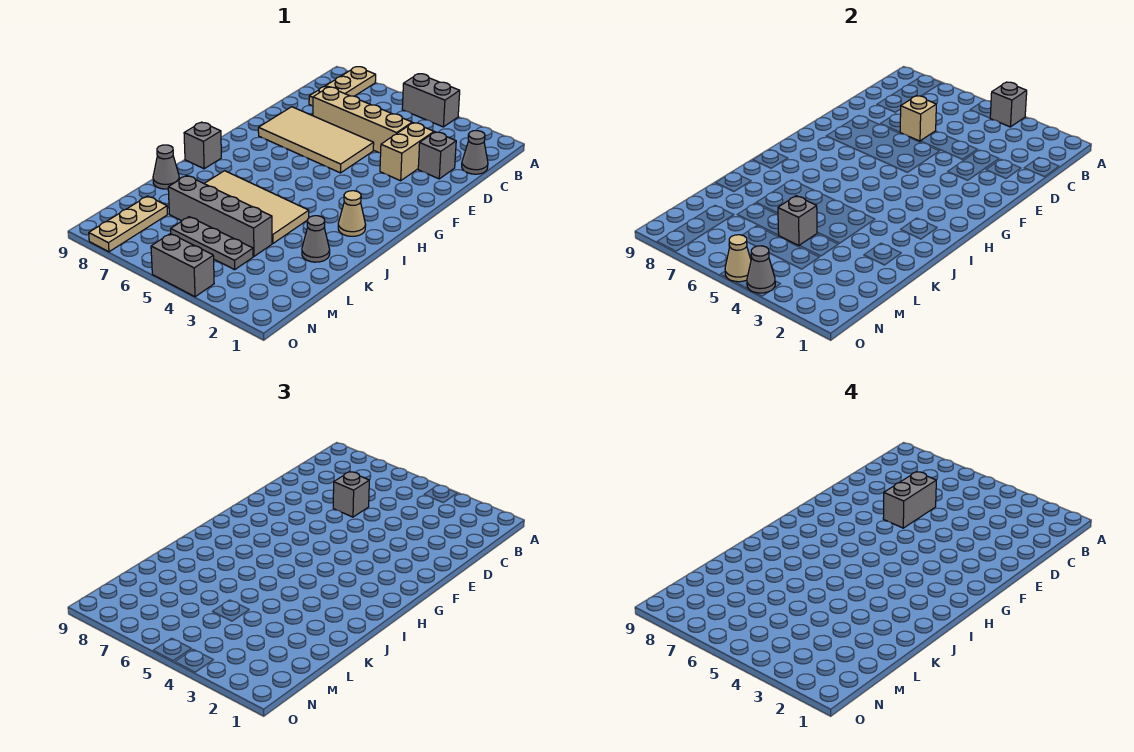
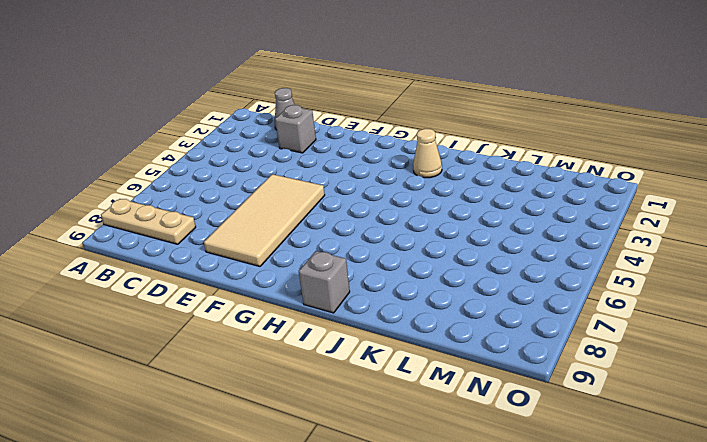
none -> grey 1x2 brick [402,74,460,127]
none -> tan 1x2 brick [380,123,434,181]
none -> tan 1x4 brick [313,87,412,153]

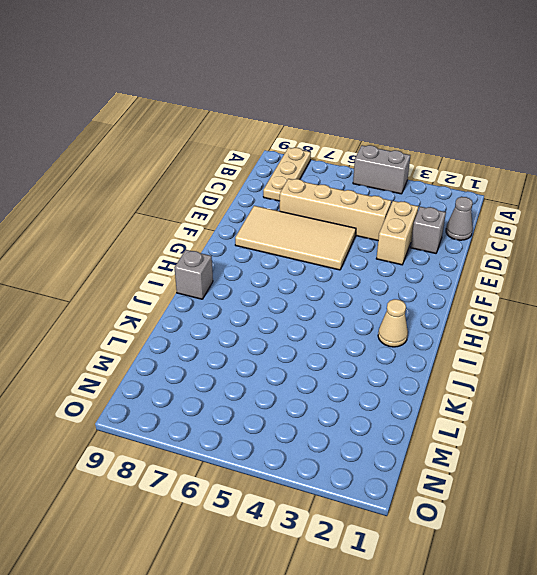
none -> tan 2x4 tile [204,171,309,244]
none -> grey 1x1 cone [302,216,330,262]
none -> grey 1x1 cone [153,145,179,189]

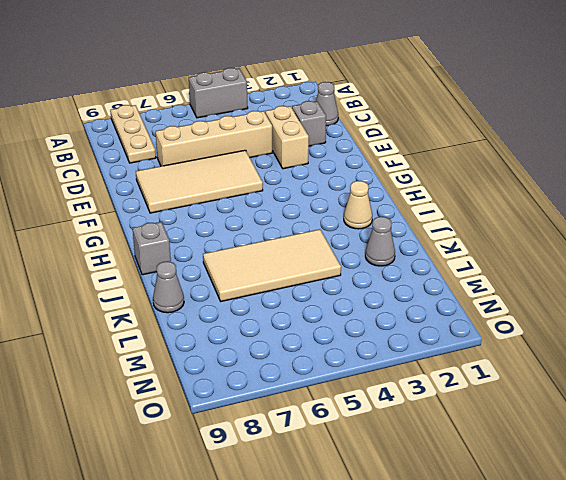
none -> grey 1x4 brick [168,175,272,256]
none -> grey 1x3 plate [171,217,253,270]
none -> tan 1x3 plate [89,196,168,252]

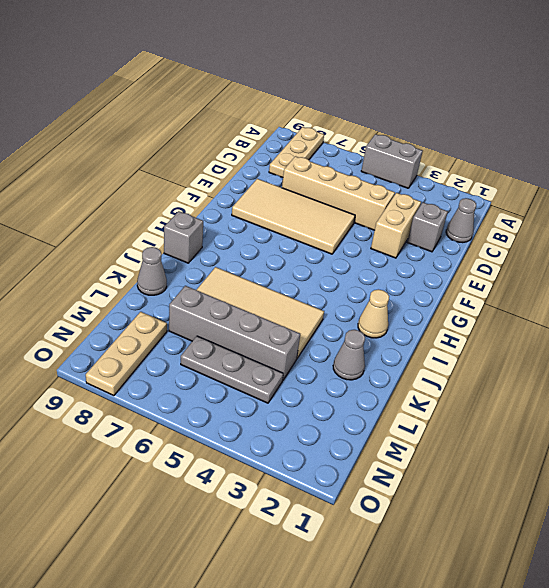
none -> grey 1x2 brick [151,234,214,297]
none -> grey 1x1 brick [990,82,1027,127]
none -> tan 1x1 brick [900,96,936,141]

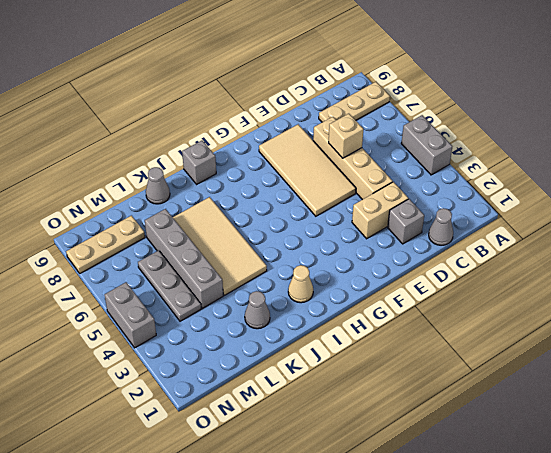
none -> grey 1x1 brick [990,82,1027,127]
none -> grey 1x1 brick [778,196,817,245]
none -> grey 1x1 cone [747,246,775,293]

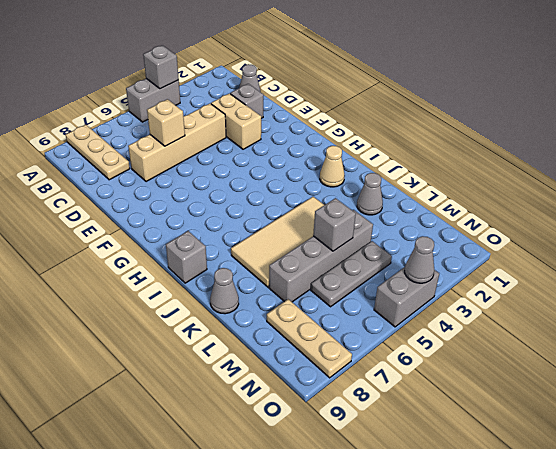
none -> tan 2x4 tile [258,107,374,173]
none -> tan 1x1 cone [725,235,751,282]
none -> grey 1x1 brick [333,472,369,517]

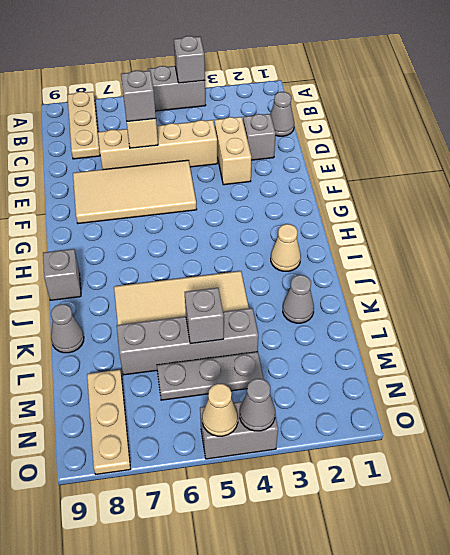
none -> grey 1x2 brick [883,472,936,528]

